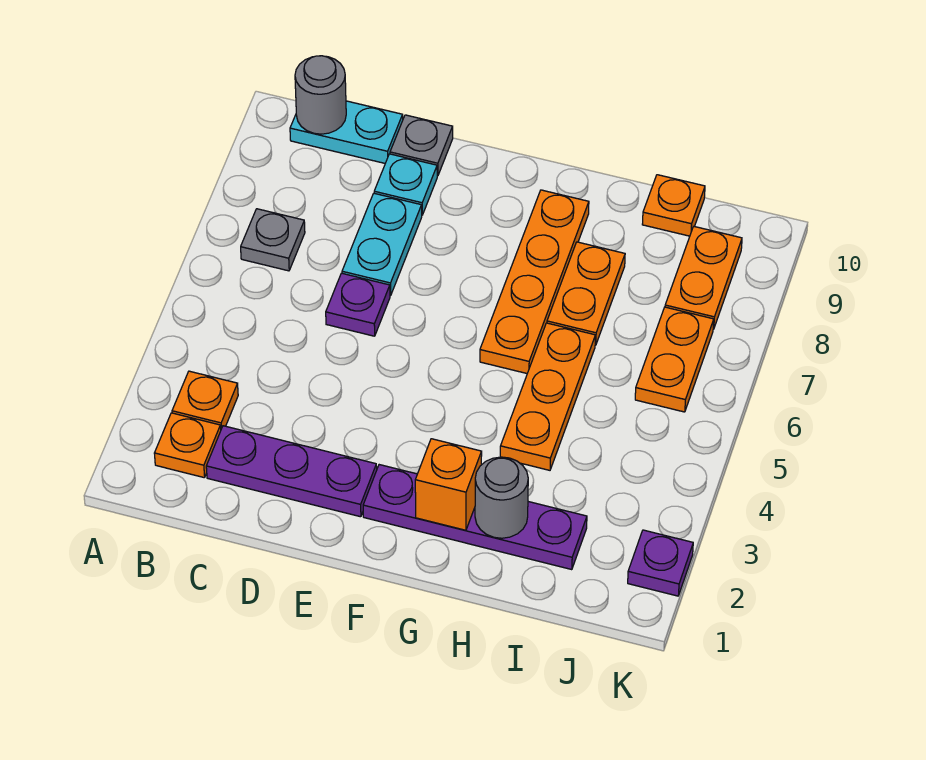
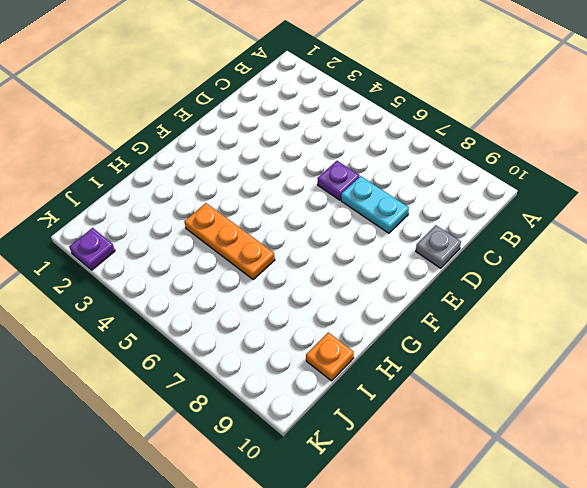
none -> orange 1x1 plate [154,413,221,478]
none -> orange 1x1 plate [172,371,238,429]
none -> grey 1x1 plate [241,209,305,271]

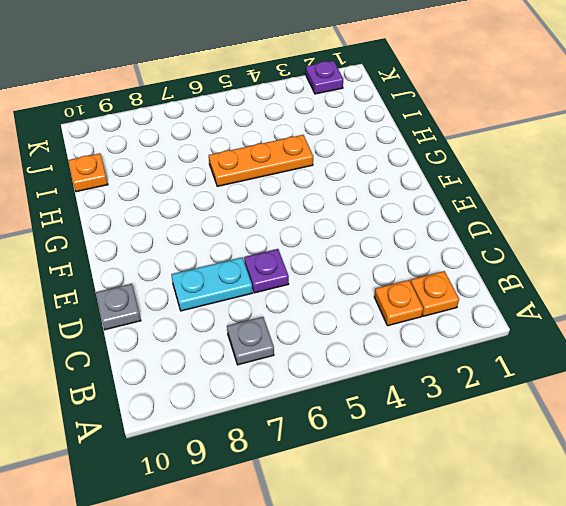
none -> cyan 1x2 plate [290,101,403,163]
none -> purple 1x3 plate [206,426,377,517]
none -> cyan 1x1 plate [374,154,437,215]

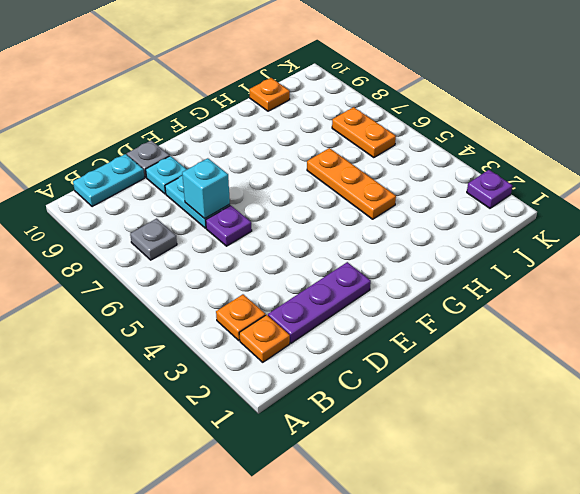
cyan 1x1 brick [182,158,230,219] -> none
none -> purple 1x4 plate [363,465,587,570]
none -> orange 1x4 plate [480,190,589,373]
none -> orange 1x2 plate [547,242,625,345]

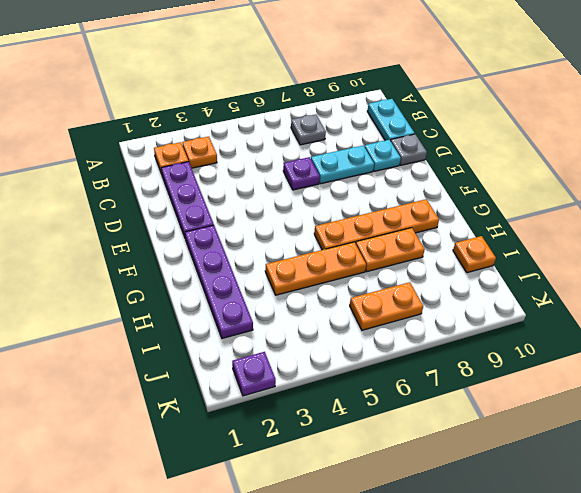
none -> orange 1x2 plate [665,226,742,329]
none -> grey 1x1 round brick [295,56,346,134]
none -> orange 1x1 brick [415,439,482,530]

